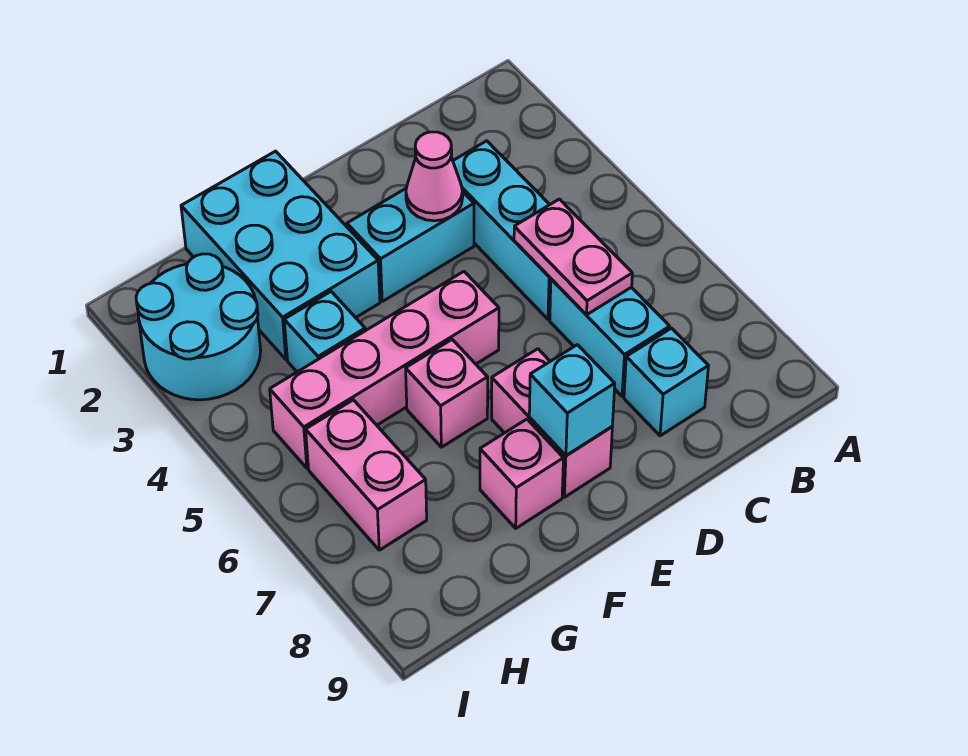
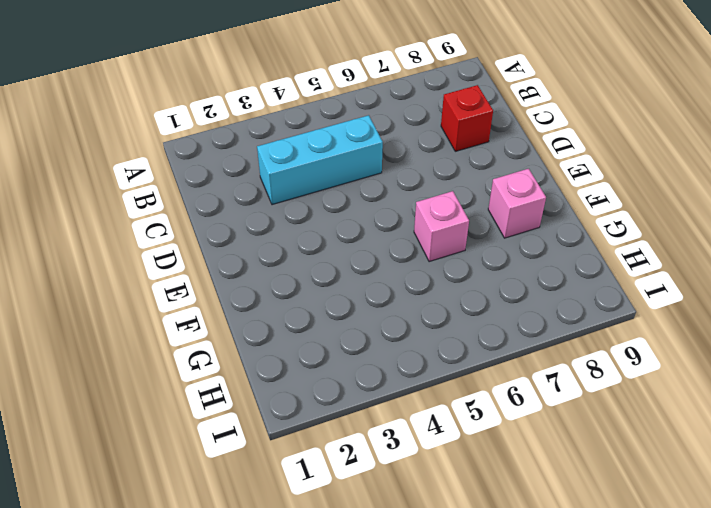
red 1x1 brick [441,85,493,151] -> cyan 1x1 brick [624,328,708,436]
none -> cyan 1x2 brick [550,279,670,396]
none -> cyan 1x2 brick [347,189,474,301]
none -> pink 1x4 brick [270,272,499,468]

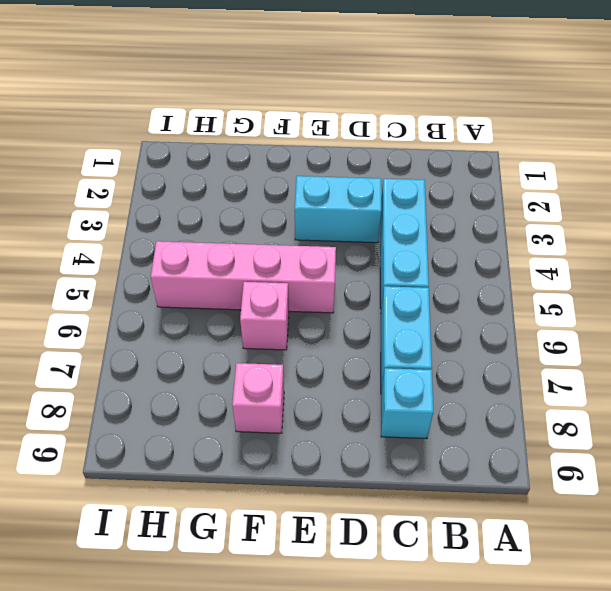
none -> pink 1x2 brick [492,349,612,497]
none -> cyan 2x3 brick [181,151,380,359]
none -> cyan 1x1 brick [284,292,365,372]

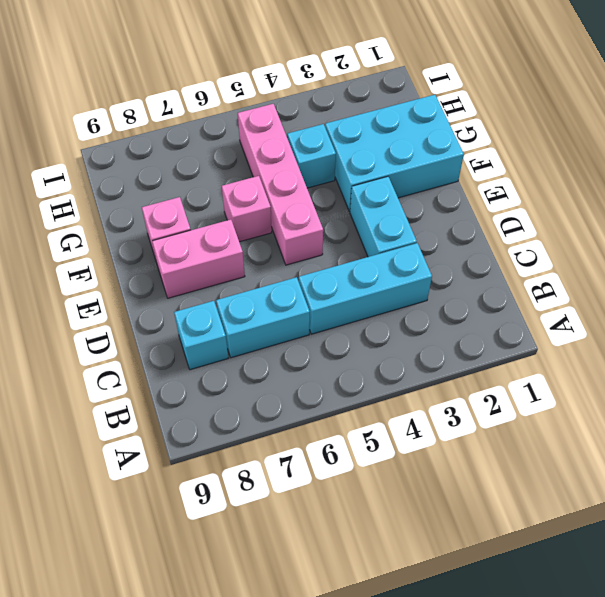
none -> cyan 2x2 round brick [136,254,261,400]
none -> pink 1x2 brick [306,400,427,550]
none -> pink 1x2 plate [514,199,632,315]

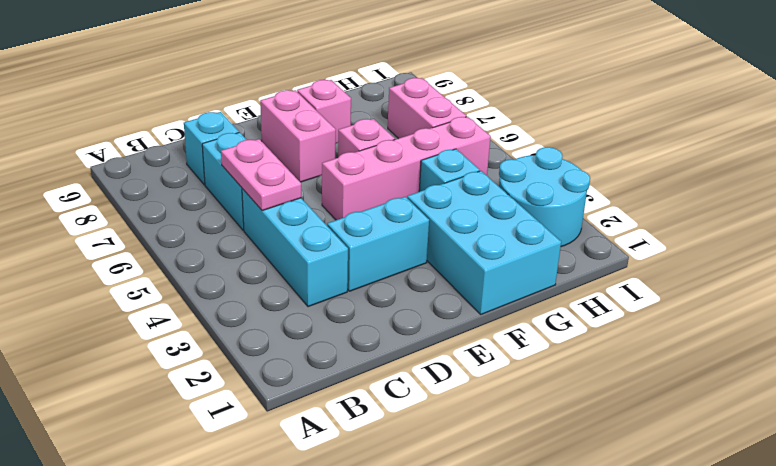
none -> pink 1x1 cone [406,132,463,221]
none -> cyan 1x1 brick [529,345,615,455]

